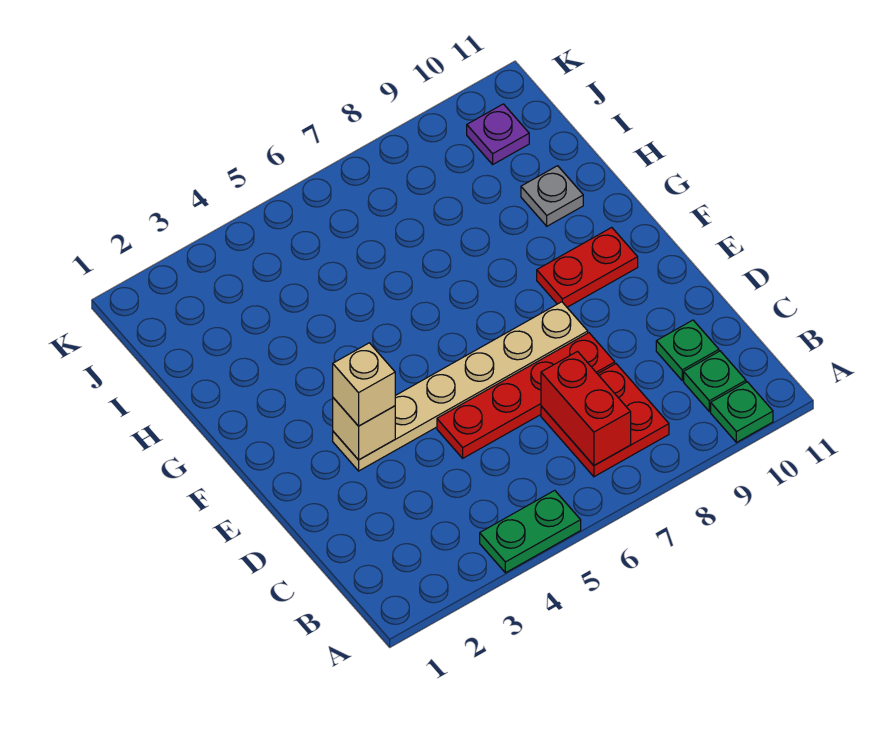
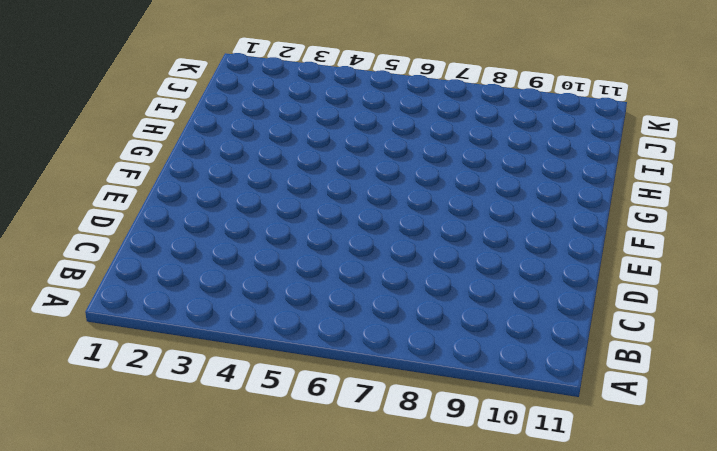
none -> green 1x2 plate [480,490,581,573]
none -> green 1x1 plate [711,382,773,442]
none -> red 2x2 plate [541,364,669,477]

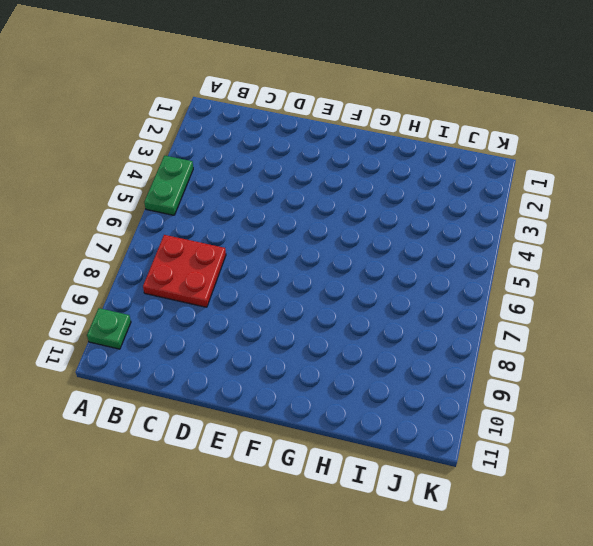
none -> green 1x1 plate [684,351,746,412]
none -> green 1x1 plate [656,320,719,381]
none -> red 1x4 plate [437,333,615,458]

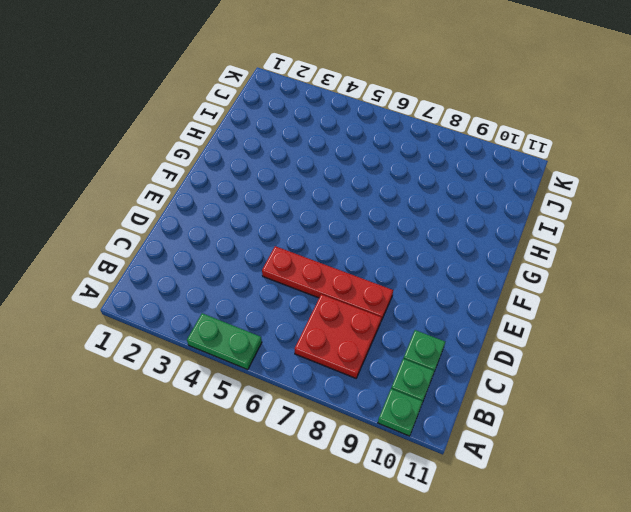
none -> tan 1x6 plate [333,302,588,471]
none -> red 1x2 plate [537,228,638,307]
none -> grey 1x1 plate [521,166,583,226]

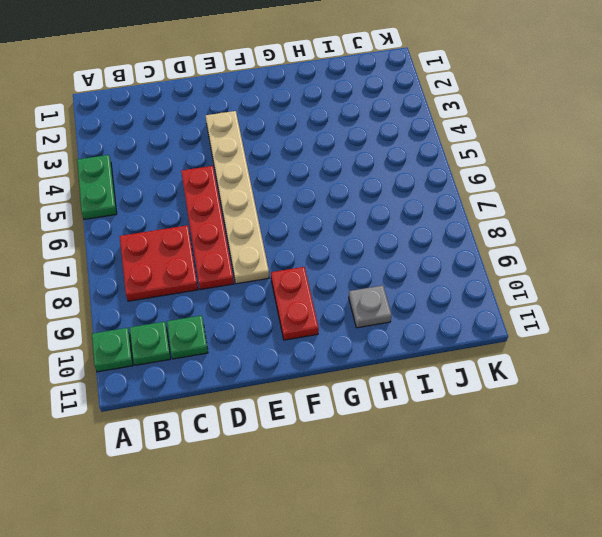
none -> purple 1x1 plate [467,104,529,164]
none -> red 1x2 brick [541,352,631,465]
none -> tan 1x1 brick [333,398,395,460]

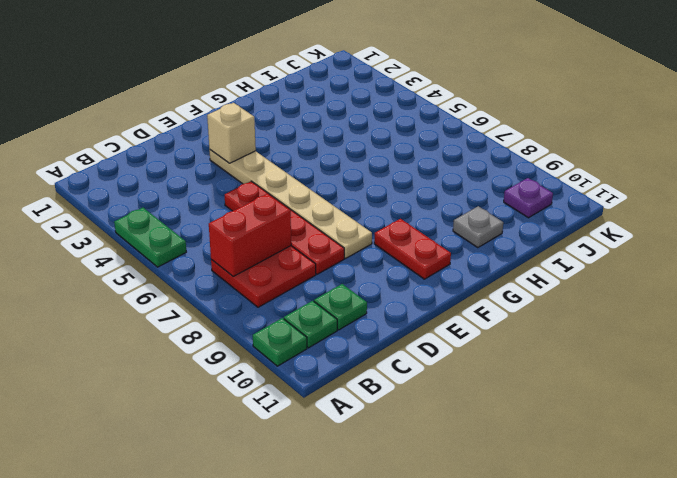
none -> tan 1x1 brick [333,343,395,426]

